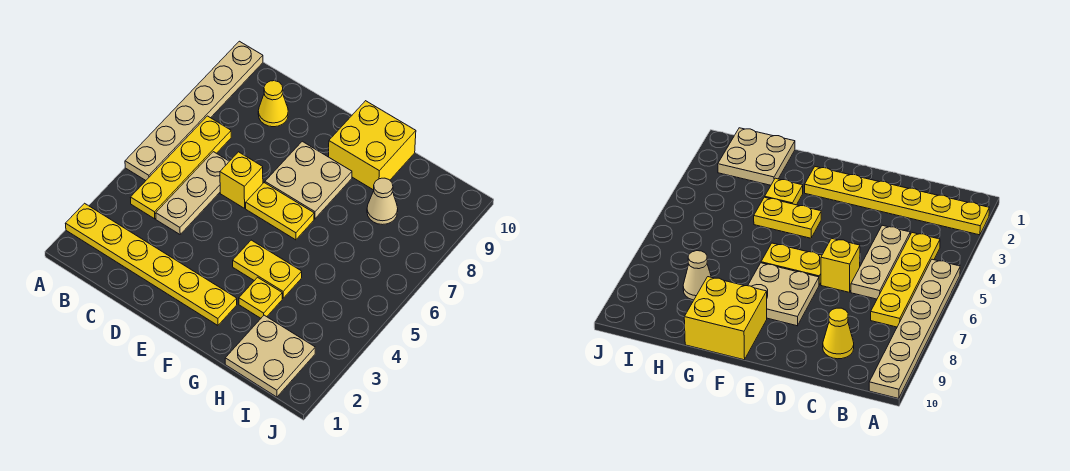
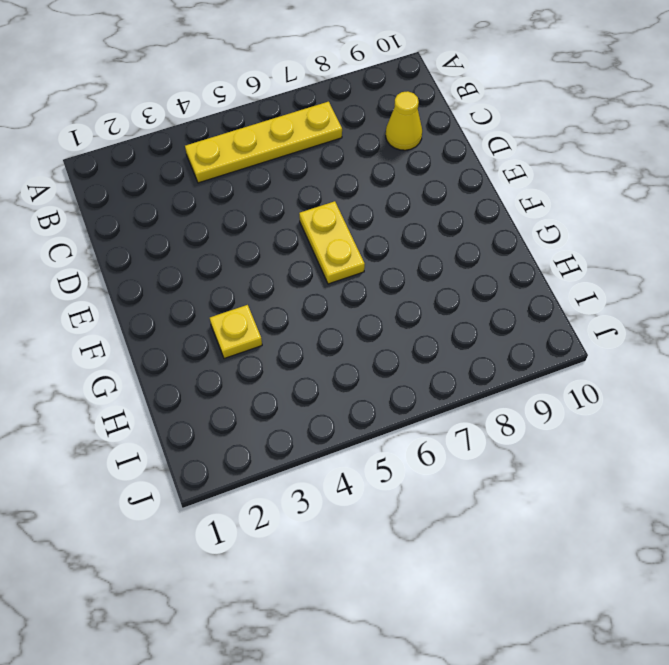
none -> yellow 1x6 plate [66,203,237,325]
none -> tan 1x6 plate [125,41,263,180]
none -> tan 1x3 plate [156,152,229,234]

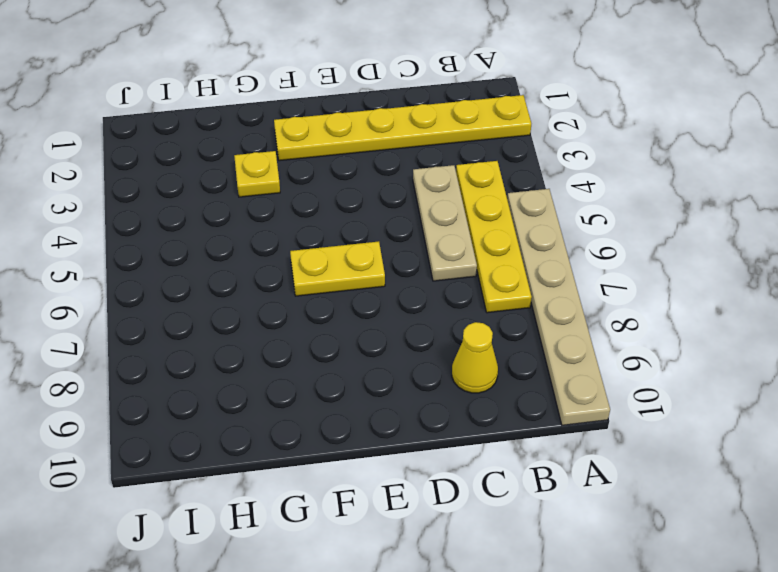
none -> yellow 1x1 brick [220,152,263,208]
none -> tan 2x2 plate [265,141,352,219]
none -> yellow 1x2 plate [233,240,302,298]

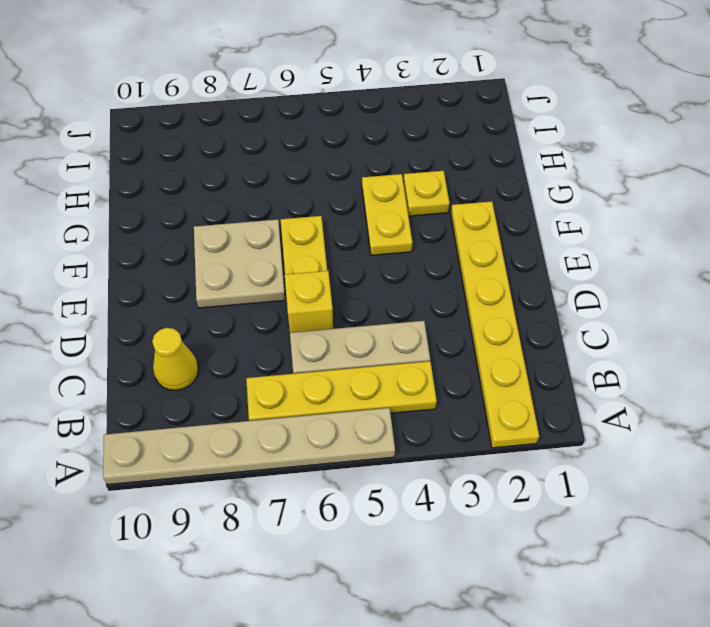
none -> yellow 2x2 brick [329,101,416,190]
none -> tan 2x2 plate [225,315,315,397]
none -> tan 1x1 cone [367,178,398,225]

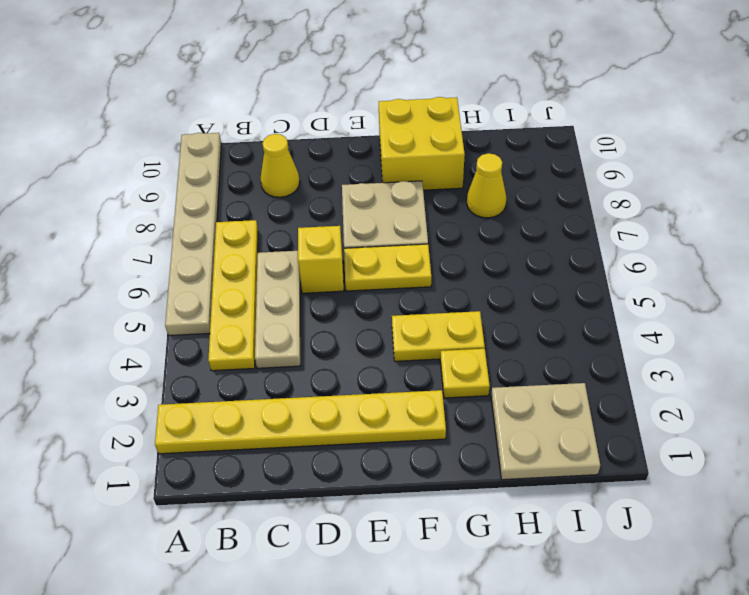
yellow 1x1 cone [467,153,506,218] -> tan 1x1 cone [367,178,398,225]

